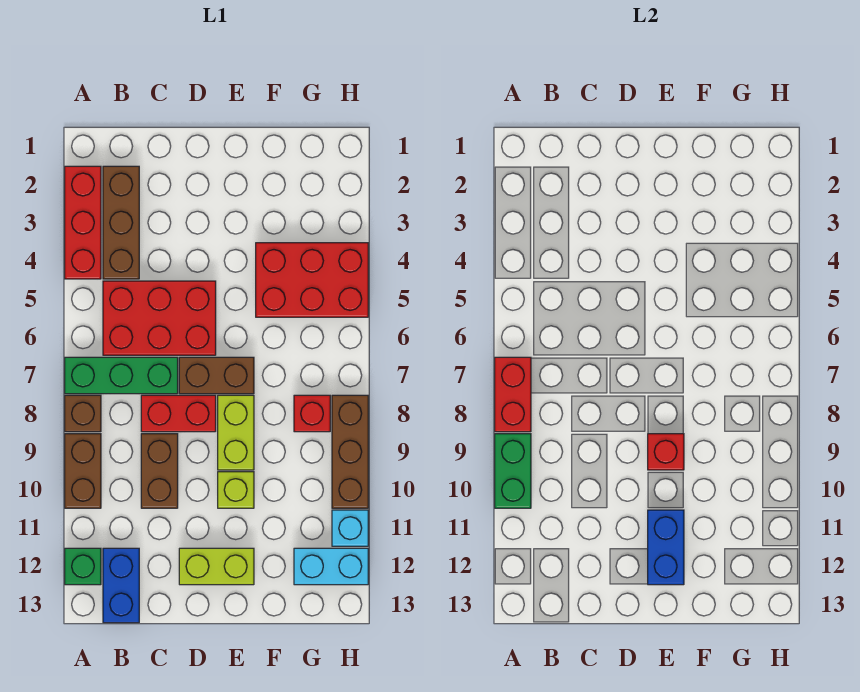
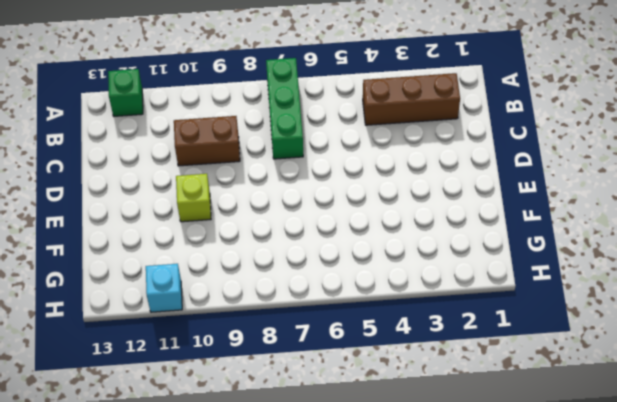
none -> red 1x3 brick [65,166,101,279]
none -> brown 1x1 brick [65,395,101,432]
none -> brown 1x2 brick [65,434,101,508]

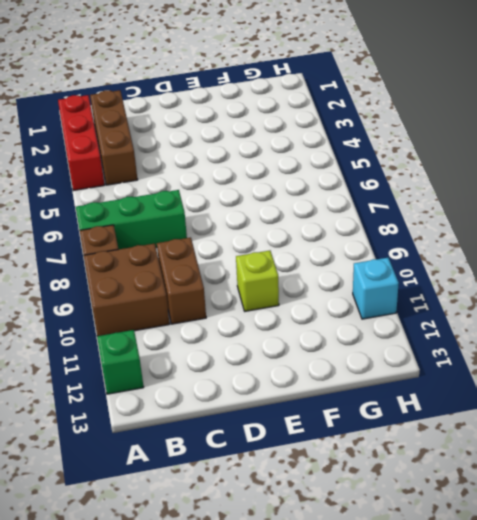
brown 2x2 brick [84,244,170,336] -> brown 1x2 brick [65,434,101,508]
none -> red 2x3 brick [103,281,216,355]
none -> blue 1x2 brick [103,548,139,623]
none -> red 1x2 brick [141,395,216,432]

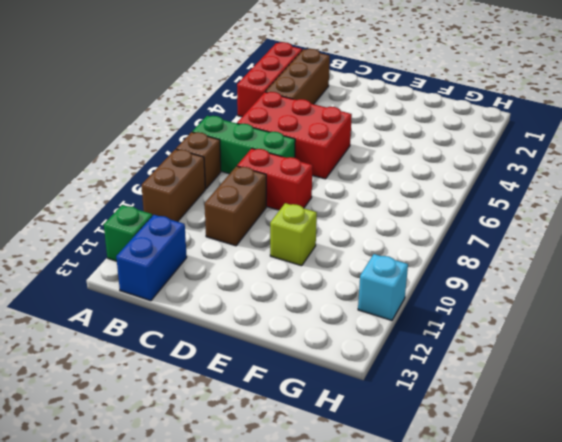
none -> brown 1x2 brick [179,357,254,394]
none -> lime 1x2 brick [179,548,254,585]
none -> lime 1x2 brick [218,395,254,470]

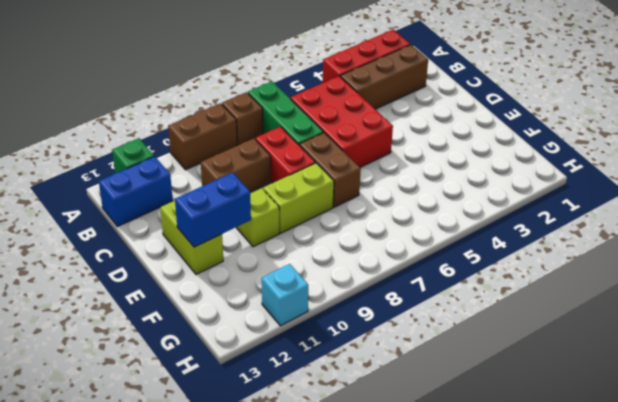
none -> red 2x3 brick [256,243,368,317]
none -> red 1x1 brick [294,395,330,432]
none -> cyan 1x2 brick [294,548,368,585]

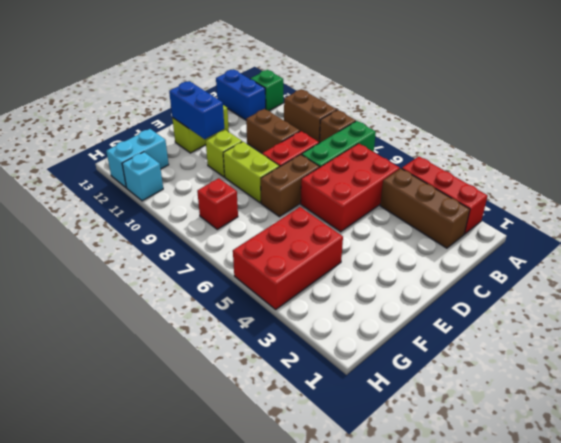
none -> brown 1x3 brick [332,395,368,508]
none -> red 1x2 brick [495,357,531,432]
none -> green 1x2 brick [495,434,531,508]

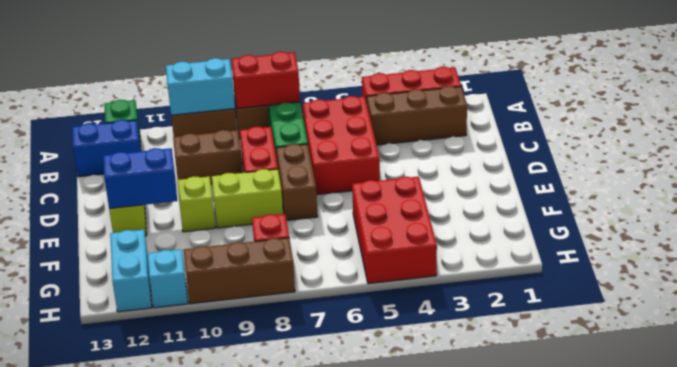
cyan 1x2 brick [166,58,235,116] -> green 1x2 brick [495,434,531,508]
none -> red 1x1 brick [648,434,684,470]

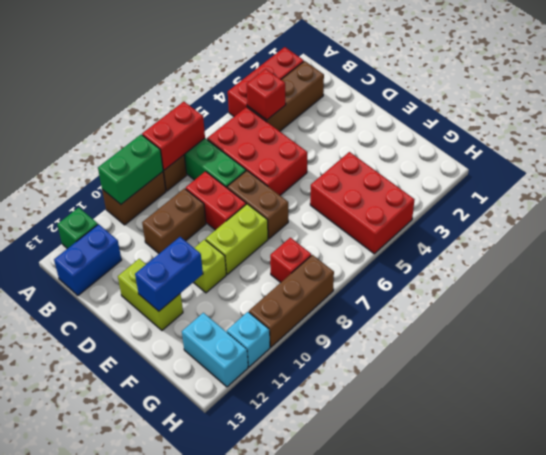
red 1x1 brick [247,69,286,120] -> red 1x1 brick moved to [648,434,684,470]

